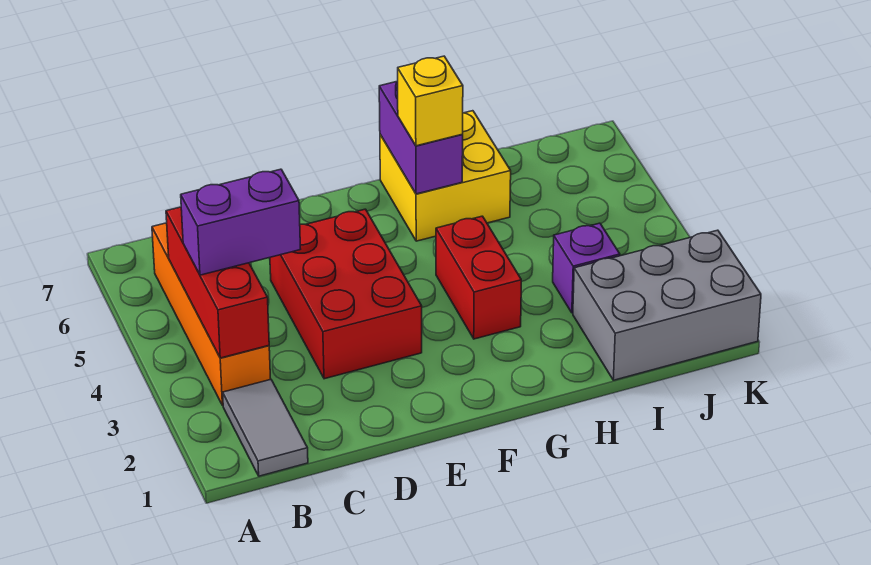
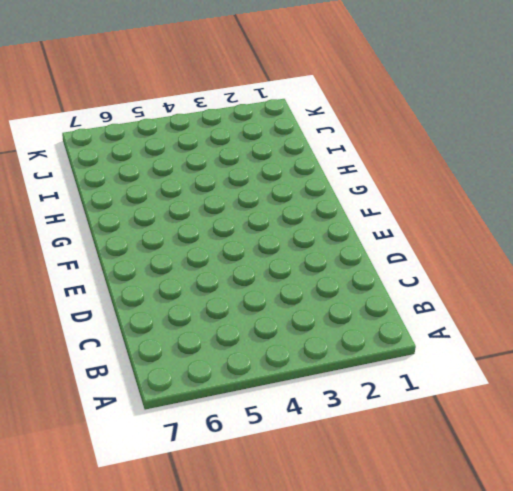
none -> grey 1x2 tile [223,380,308,476]
none -> orange 1x4 brick [152,223,271,405]

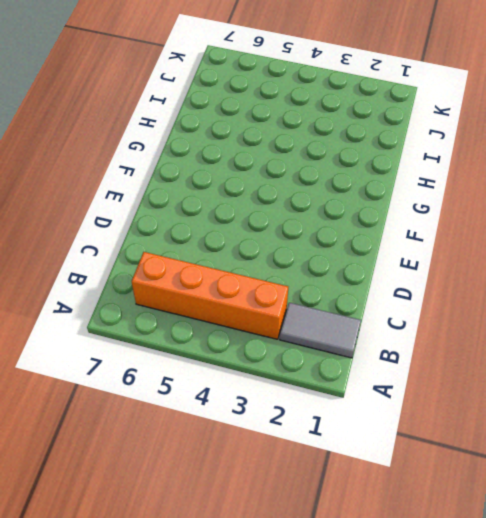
none -> red 2x3 brick [270,209,422,379]
none -> red 1x2 brick [436,216,521,339]

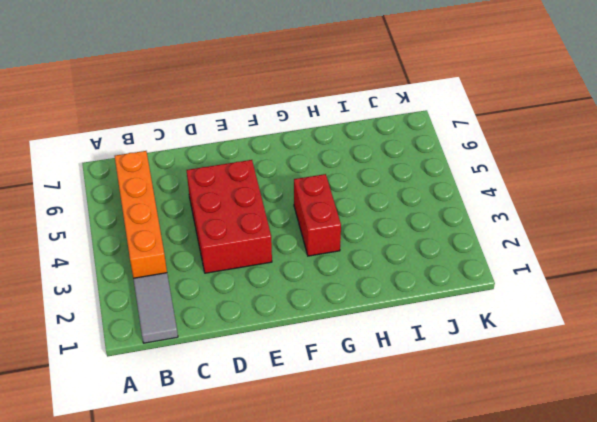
none -> yellow 2x2 brick [380,111,511,241]
none -> grey 2x3 brick [573,230,761,380]

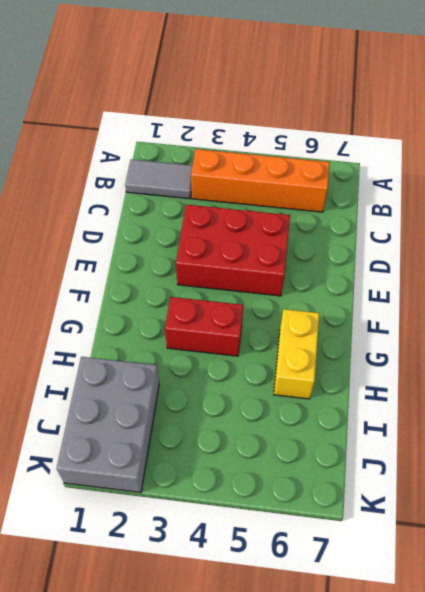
yellow 1x2 brick [274,309,319,399] -> yellow 2x2 brick [380,111,511,241]
none -> purple 1x1 brick [553,223,620,313]
none -> red 1x3 brick [166,207,269,358]

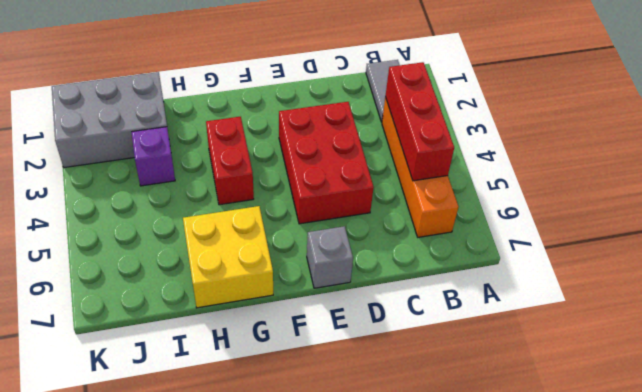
grey 1x1 brick [307,226,353,288] -> none
none -> purple 1x2 brick [379,81,463,194]
none -> purple 1x2 brick [181,169,300,275]

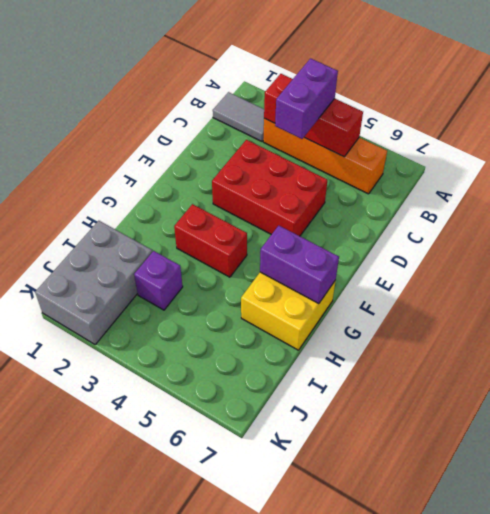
none -> yellow 1x1 brick [398,56,463,146]

